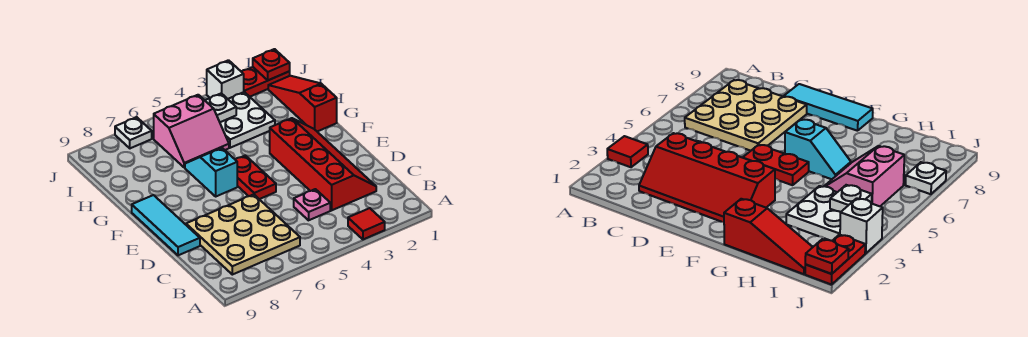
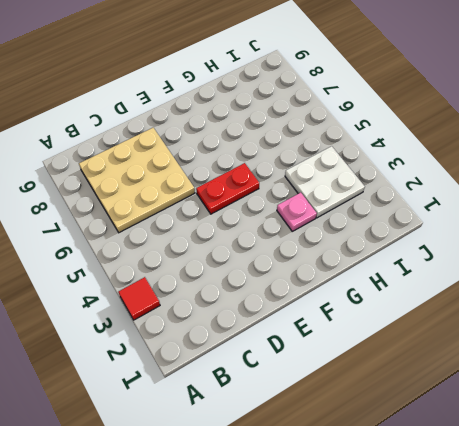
pink 1x1 plate [277,193,317,231] -> pink 1x1 plate moved to [294,189,330,220]
none -> red 2x4 slope [270,118,376,210]
none -> cyan 1x3 tile [132,195,200,255]
none -> cyan 1x2 slope [185,148,237,196]

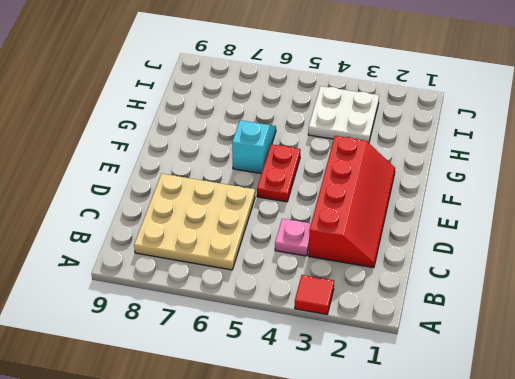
none -> cyan 1x3 tile [132,195,200,255]
none -> red 1x3 slope [268,76,337,132]
none -> pink 2x2 slope [154,95,229,168]

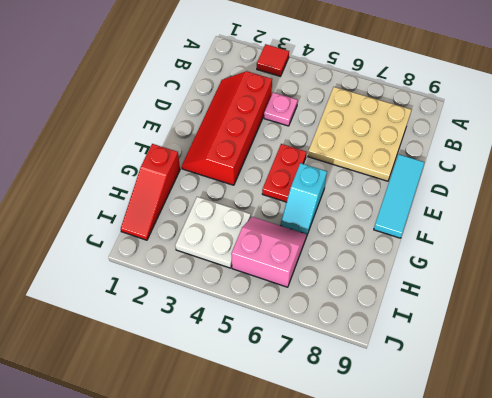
none -> red 1x2 plate [242,67,290,97]
none -> white 1x1 brick [207,60,244,99]
none -> white 1x1 plate [115,117,152,148]

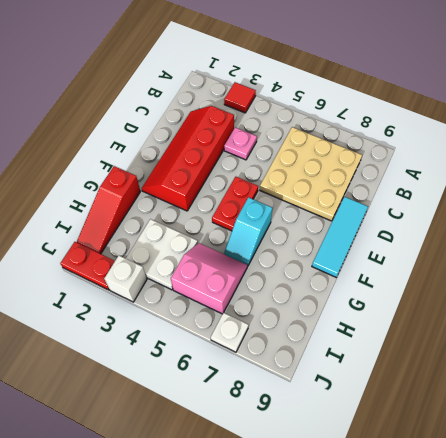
none -> white 1x1 plate [205,93,236,122]
none -> red 1x1 plate [253,49,290,80]

